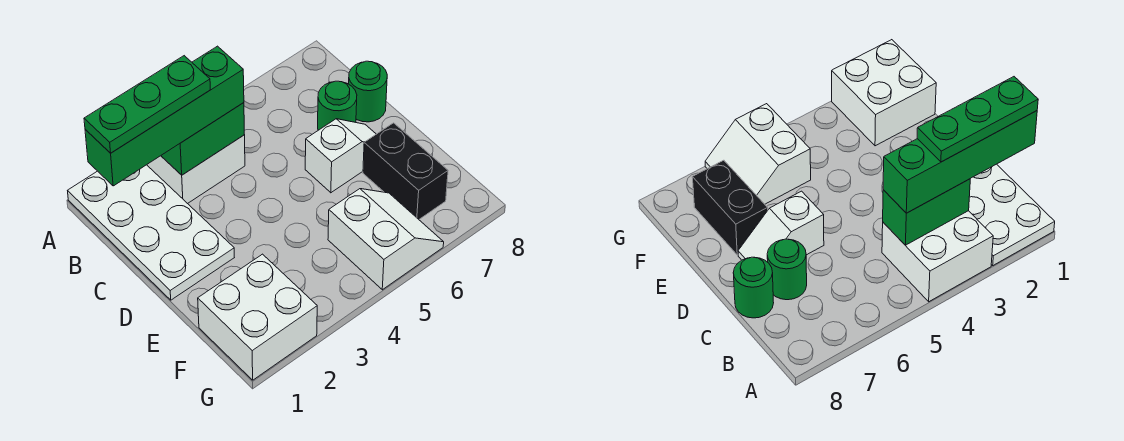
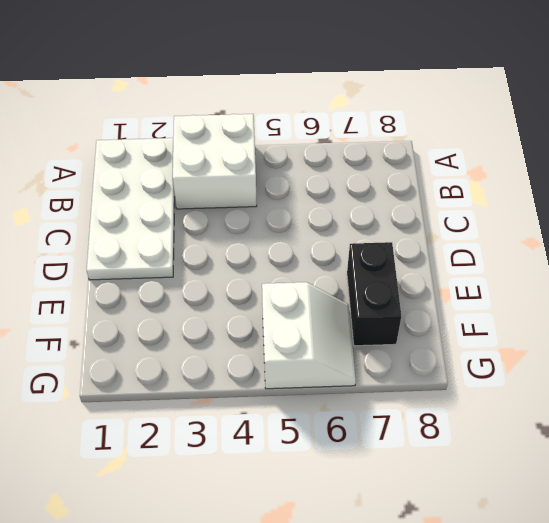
none -> green 1x1 round brick [318,81,357,130]
none -> green 1x1 round brick [349,61,387,122]

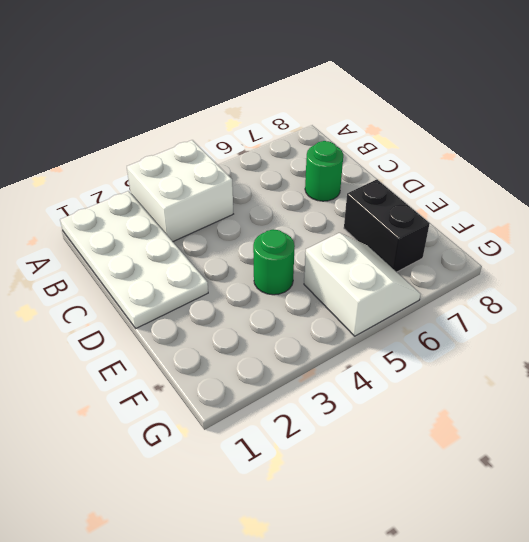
green 1x1 round brick [253,230,295,295] -> green 1x1 round brick moved to [349,61,387,122]
none -> white 1x2 slope [305,119,376,193]
none -> white 2x2 brick [198,254,317,380]

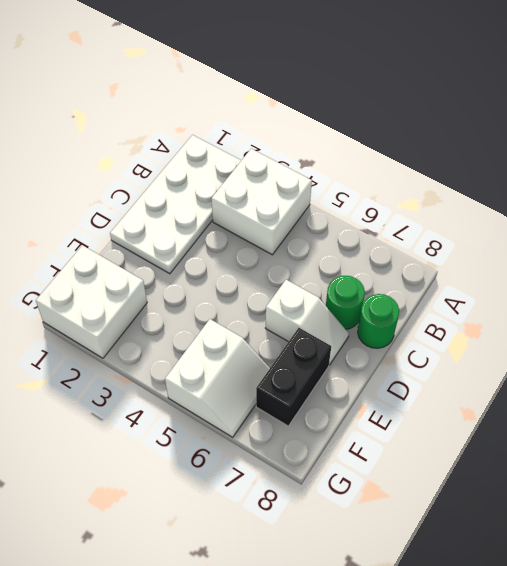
none -> green 1x2 brick [161,103,244,175]
none -> green 1x4 brick [85,46,244,186]

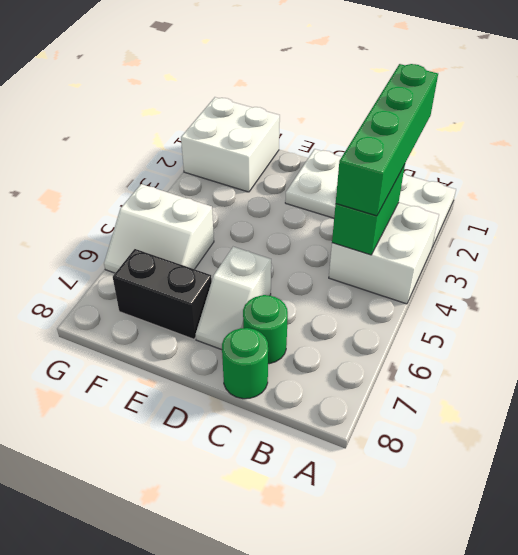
none -> green 1x3 plate [84,56,210,153]

